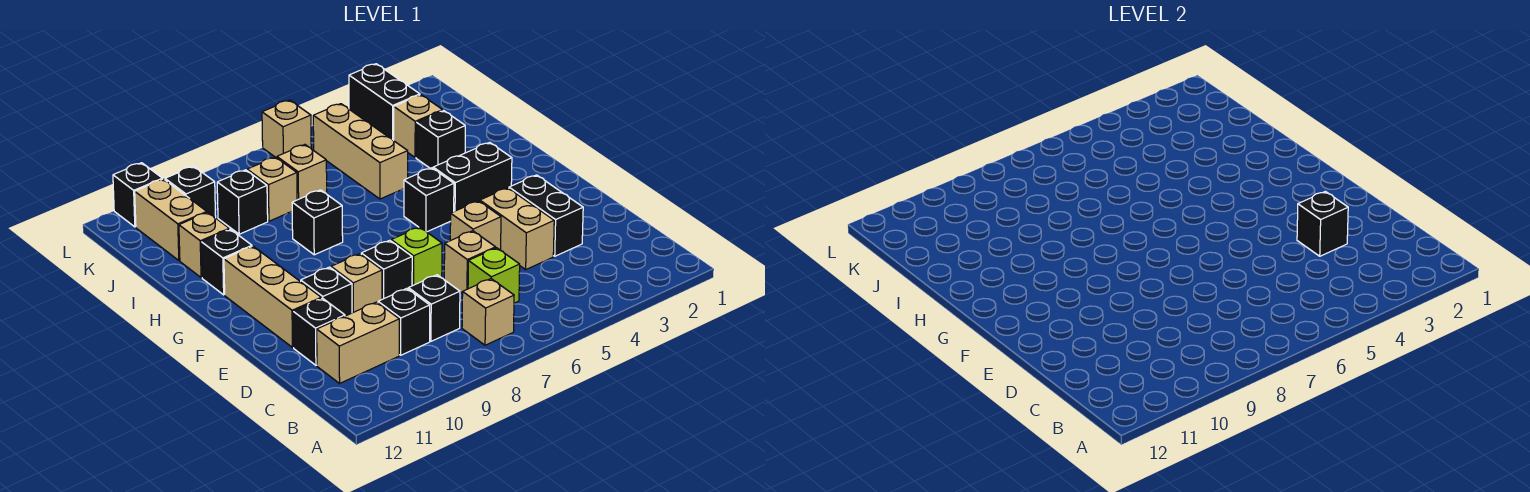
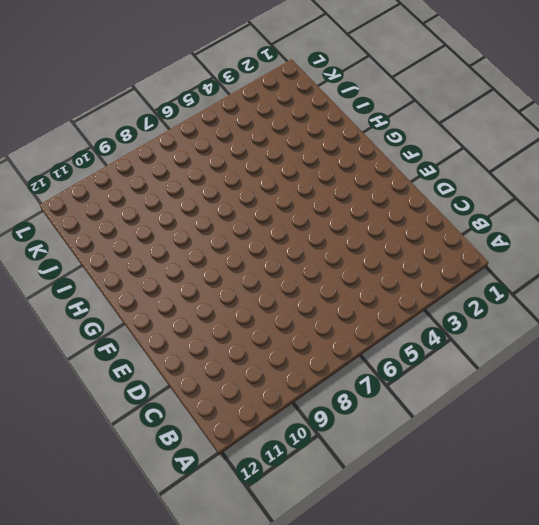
none -> tan 1x1 brick [462,279,514,345]
none -> lime 1x1 brick [468,248,520,303]
none -> black 1x1 brick [408,275,460,341]
none -> black 1x1 brick [378,288,430,355]

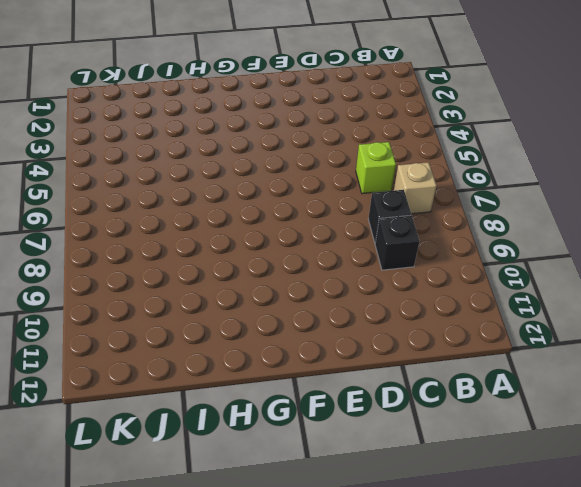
none -> tan 1x2 brick [317,302,399,383]
none -> black 1x2 brick [509,175,583,256]
none -> tan 1x2 brick [480,188,554,269]
none -> tan 1x1 brick [444,231,496,293]

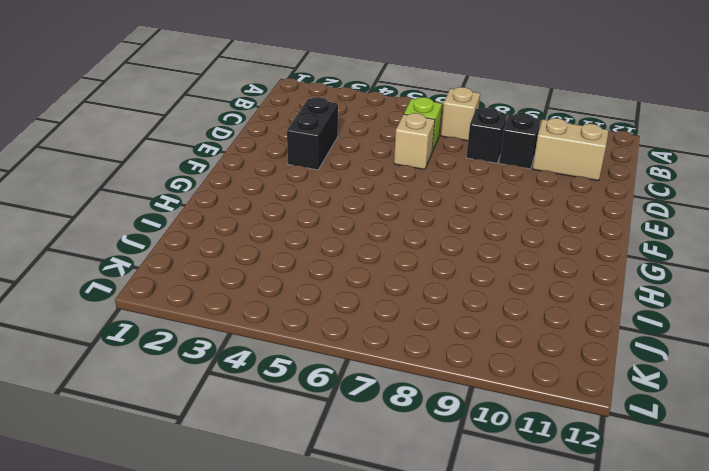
none -> tan 1x2 brick [480,188,554,269]
none -> black 1x1 brick [293,298,345,365]
none -> tan 1x1 brick [450,201,501,250]
none -> lime 1x1 brick [391,227,442,286]

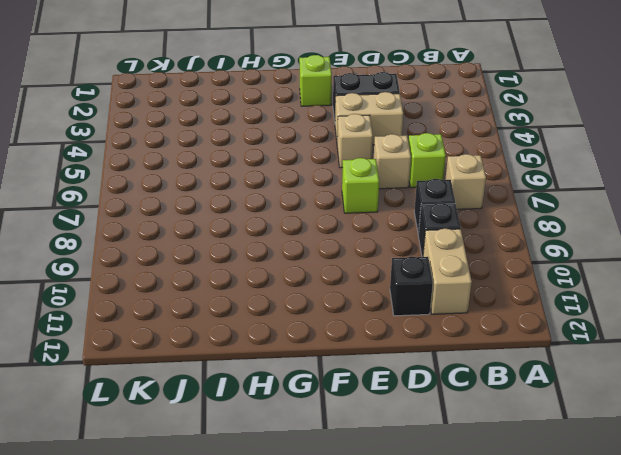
lime 1x1 brick [299,55,332,106] -> none
none -> black 1x1 brick [361,240,412,299]
none -> tan 1x1 brick [331,254,382,313]
none -> black 1x1 brick [301,267,352,316]
none -> tan 1x3 brick [224,246,321,347]

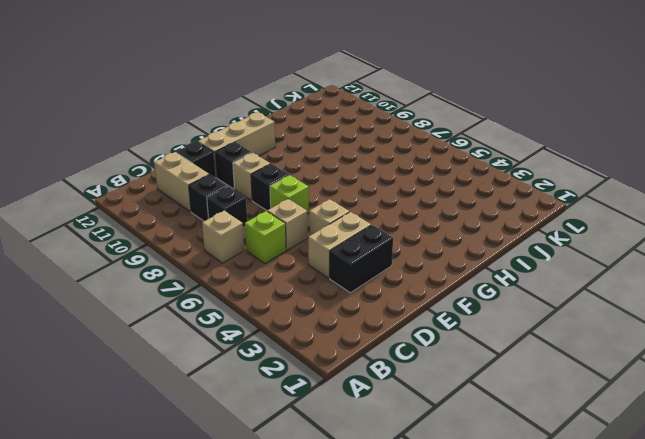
none -> black 1x2 brick [433,142,512,211]
none -> black 1x1 brick [404,168,454,232]
none -> black 1x1 brick [292,190,343,255]
none -> black 1x1 brick [201,229,252,295]

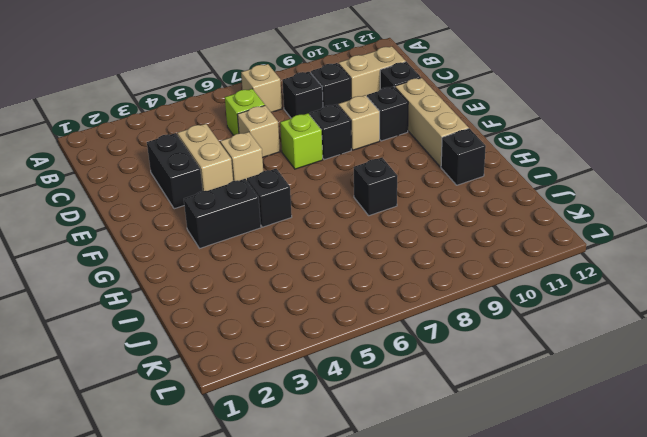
none -> black 1x1 brick [416,111,465,168]
none -> tan 1x3 brick [313,104,408,199]
none -> tan 1x1 brick [179,212,229,278]
none -> tan 1x1 brick [394,95,443,158]

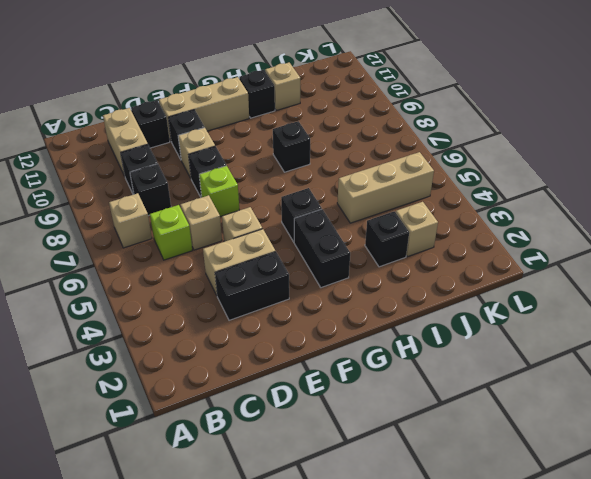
none -> tan 1x1 brick [277,145,327,200]
none -> tan 1x1 brick [247,157,297,221]
none -> black 1x1 brick [217,170,268,234]
none -> tan 1x2 brick [135,179,207,260]

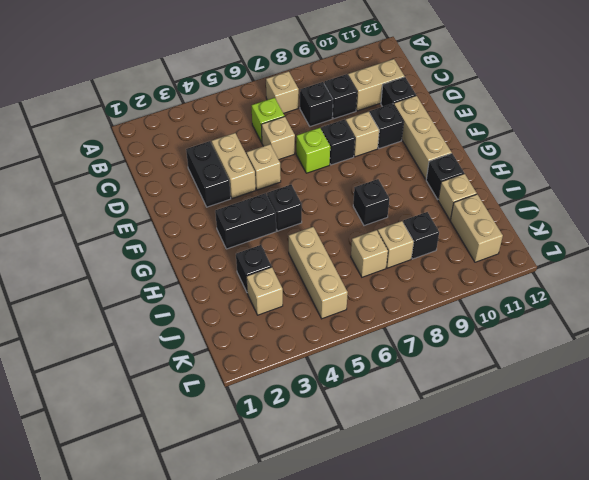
none -> black 1x2 brick [349,64,420,141]
none -> black 1x1 brick [165,166,216,218]
none -> tan 1x1 brick [262,100,311,158]
none -> black 1x1 brick [113,163,163,227]

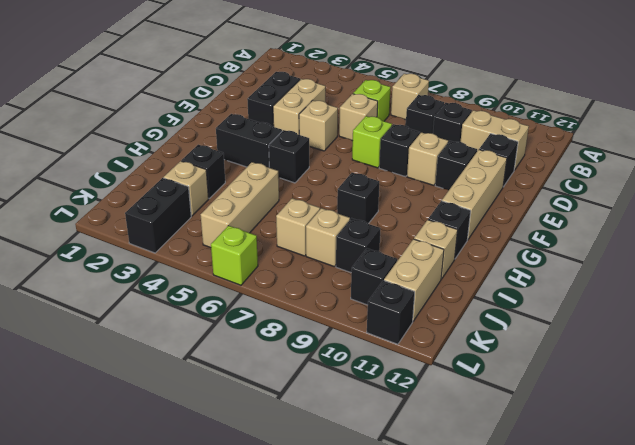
lime 1x1 brick [211,226,258,285] -> tan 1x1 brick [262,100,311,158]
none -> black 1x1 brick [1297,191,1348,256]

